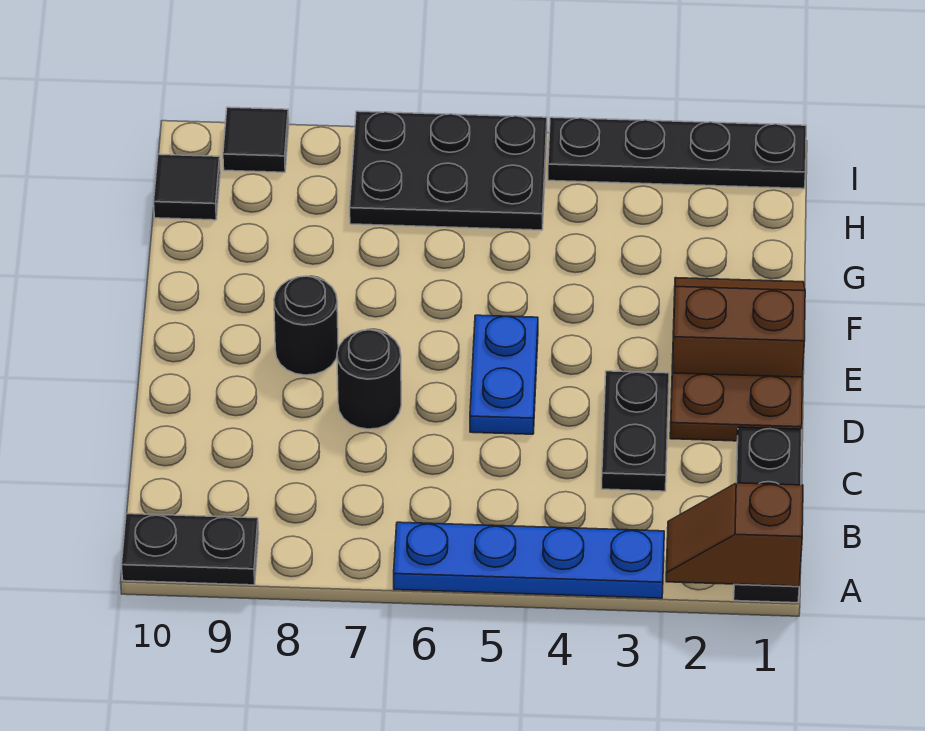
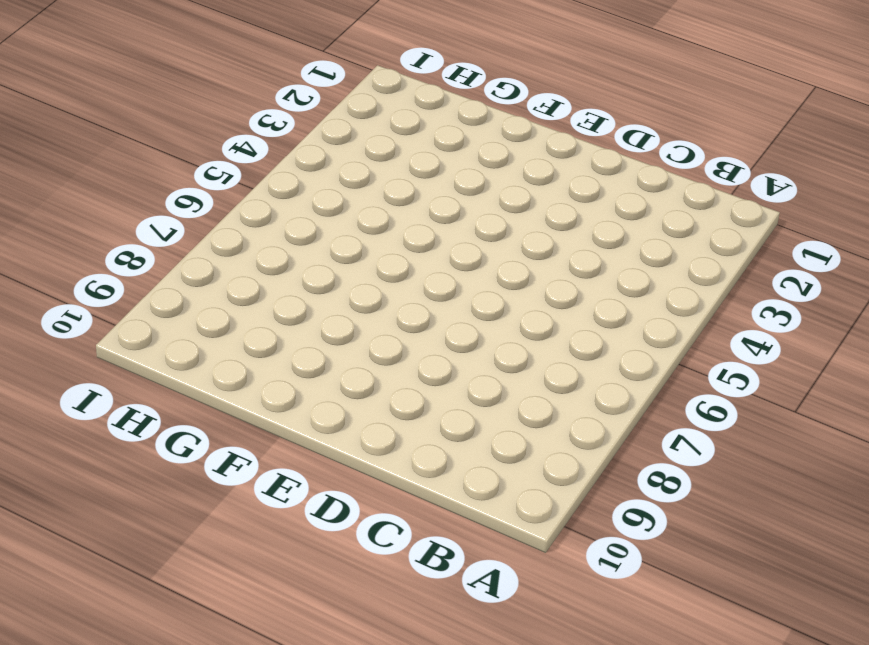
none -> black 1x3 plate [734,427,802,603]
none -> blue 1x4 plate [394,522,664,598]
none -> black 1x2 plate [122,514,259,585]

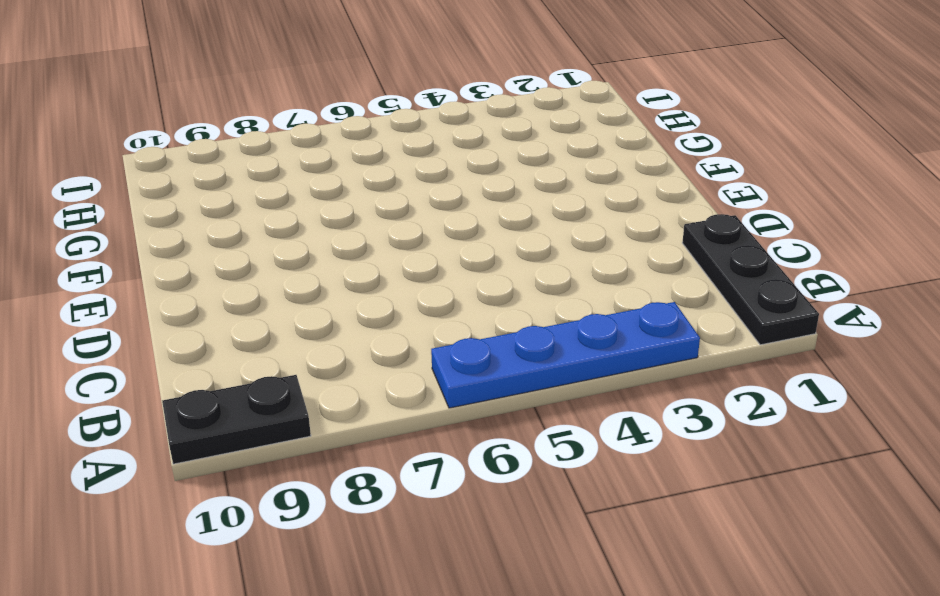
none -> black 1x2 plate [602,371,669,491]
none -> brown 1x2 plate [670,373,803,441]
none -> blue 1x2 plate [470,315,538,434]

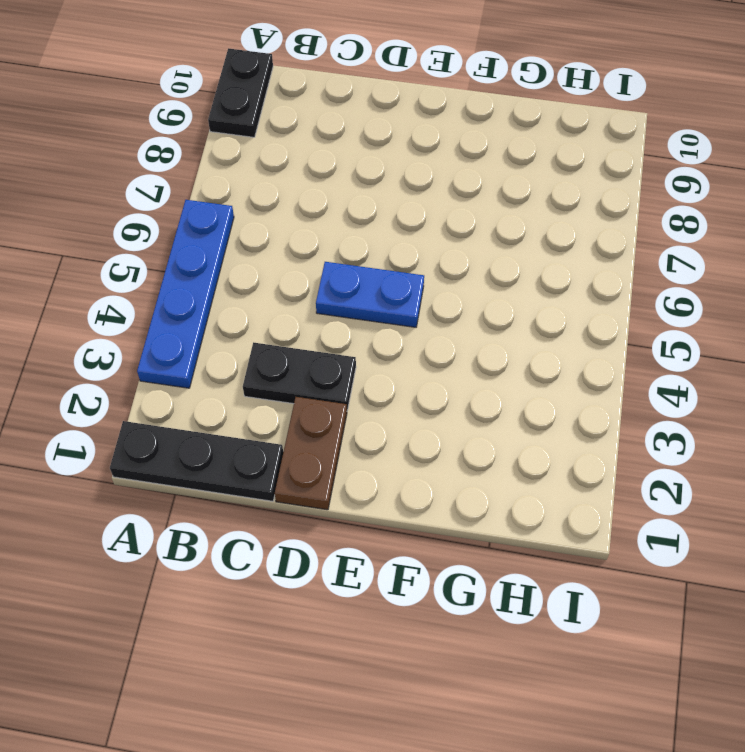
none -> black 1x1 round brick [337,330,401,429]
none -> brown 2x2 slope [672,278,805,377]
none -> black 1x1 round brick [274,276,338,375]

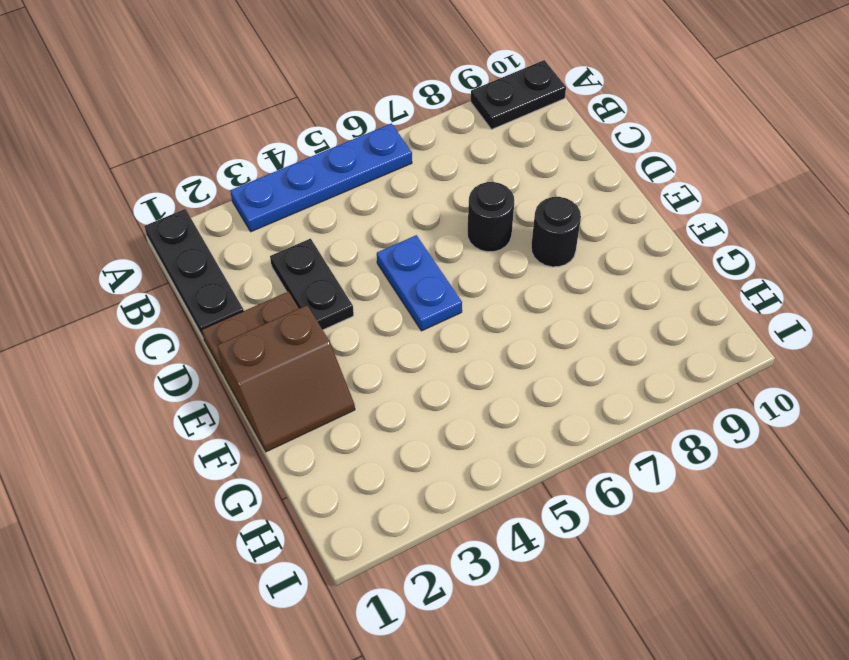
none -> black 2x3 plate [350,111,547,230]
none -> black 1x1 tile [154,154,220,220]
none -> black 1x4 plate [548,117,806,189]

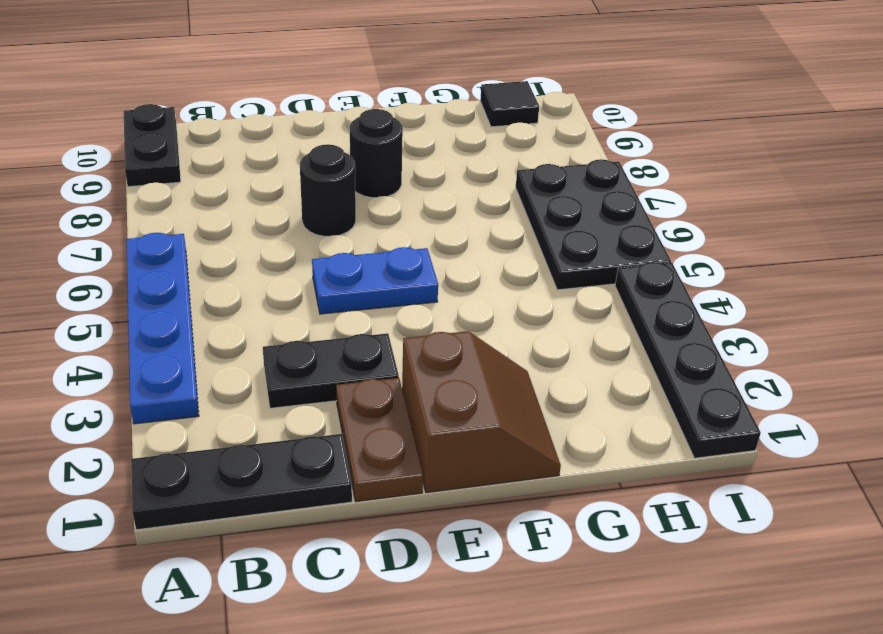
none -> black 1x1 tile [223,107,289,172]
none -> brown 1x2 slope [666,483,803,586]

